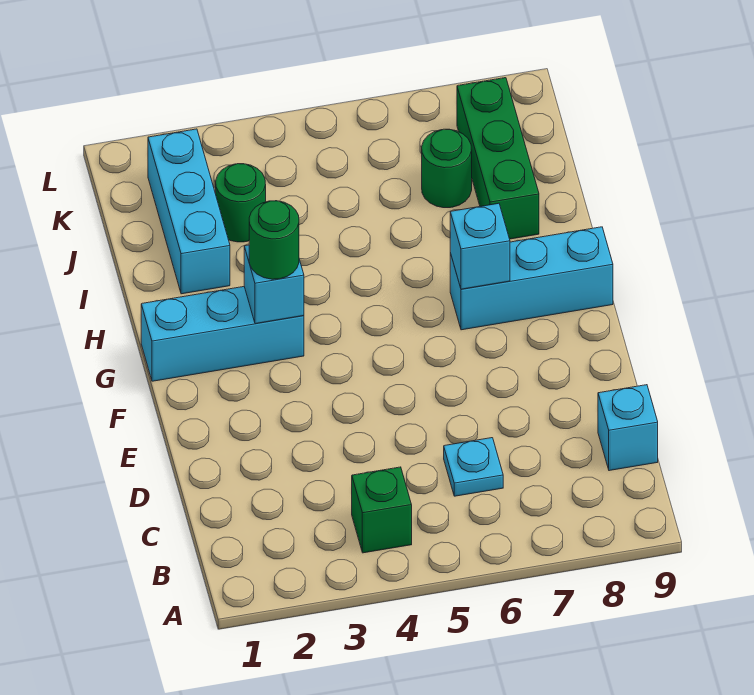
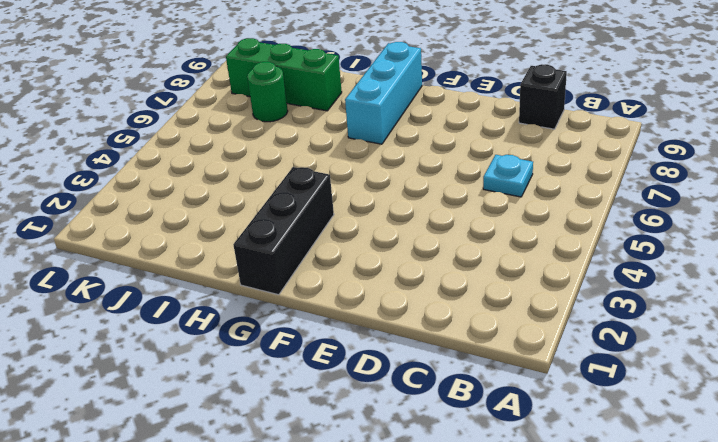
black 1x1 brick [519,64,567,129] -> cyan 1x1 brick [598,385,658,471]
black 1x3 brick [233,167,334,295] -> cyan 1x3 brick [141,287,304,381]
none -> green 1x1 brick [352,467,412,553]
none -> cyan 1x3 brick [148,129,230,294]
none -> green 1x1 round brick [216,164,266,242]

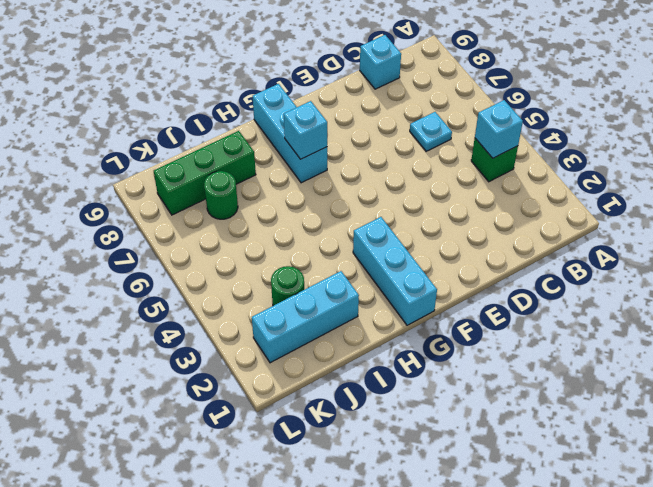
cyan 1x1 brick [475,100,523,158] -> cyan 1x1 brick moved to [244,245,304,324]
none -> green 1x1 round brick [249,201,299,279]

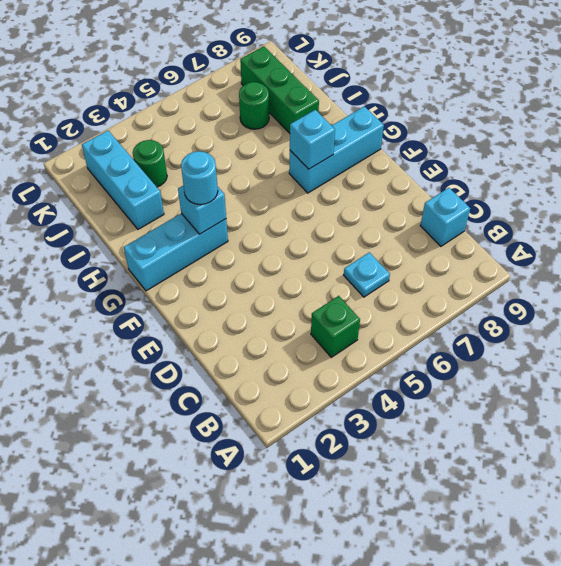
cyan 1x1 round brick [181,151,218,205] -> green 1x1 round brick [249,201,299,279]

